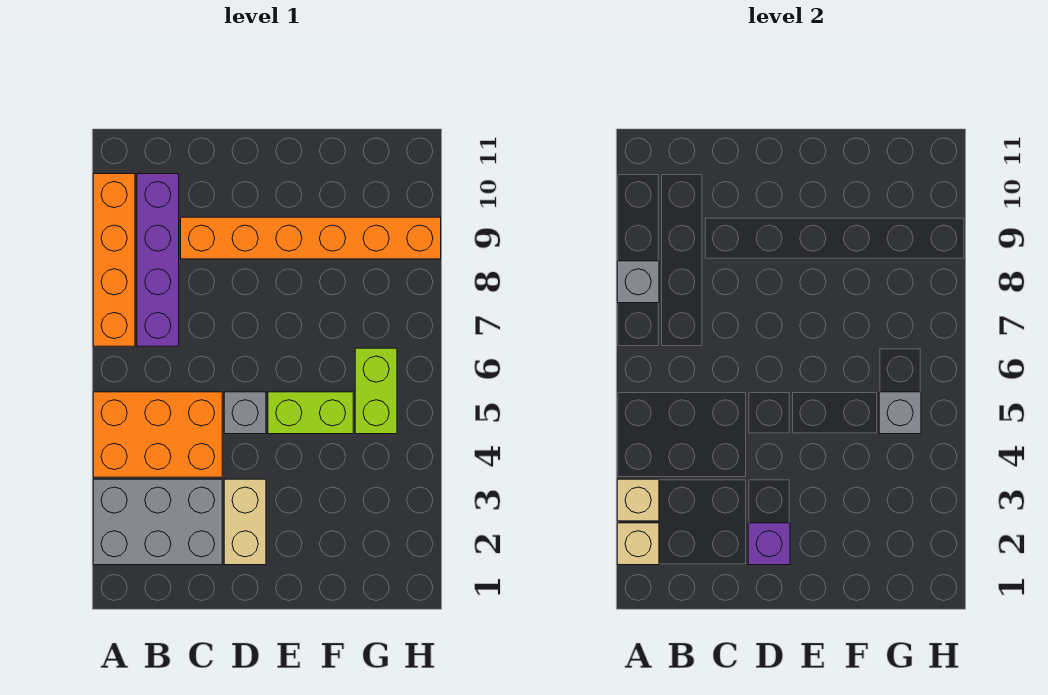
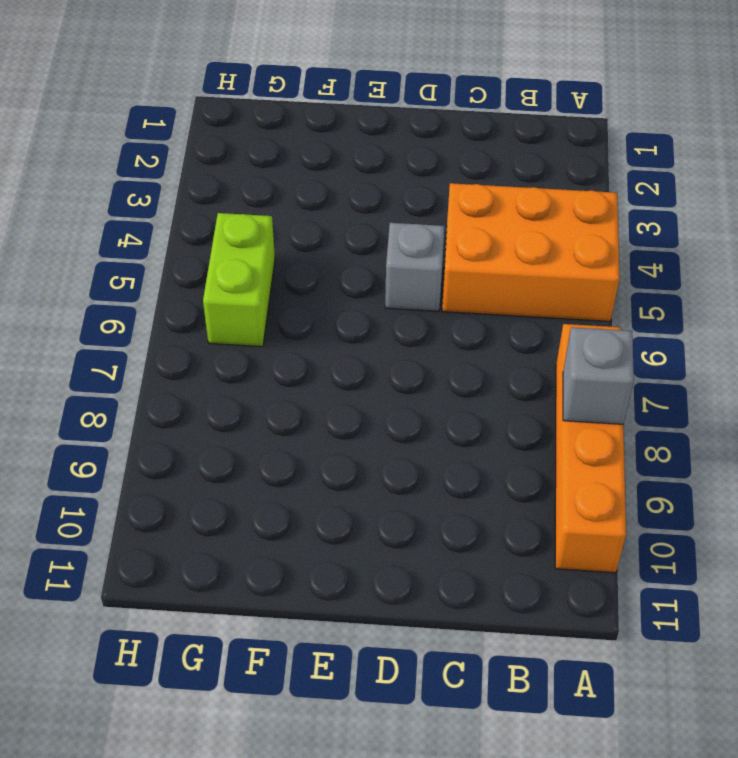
none -> grey 2x3 brick [93,479,222,565]
none -> purple 1x4 brick [137,174,179,346]
none -> orange 1x6 brick [181,217,441,259]

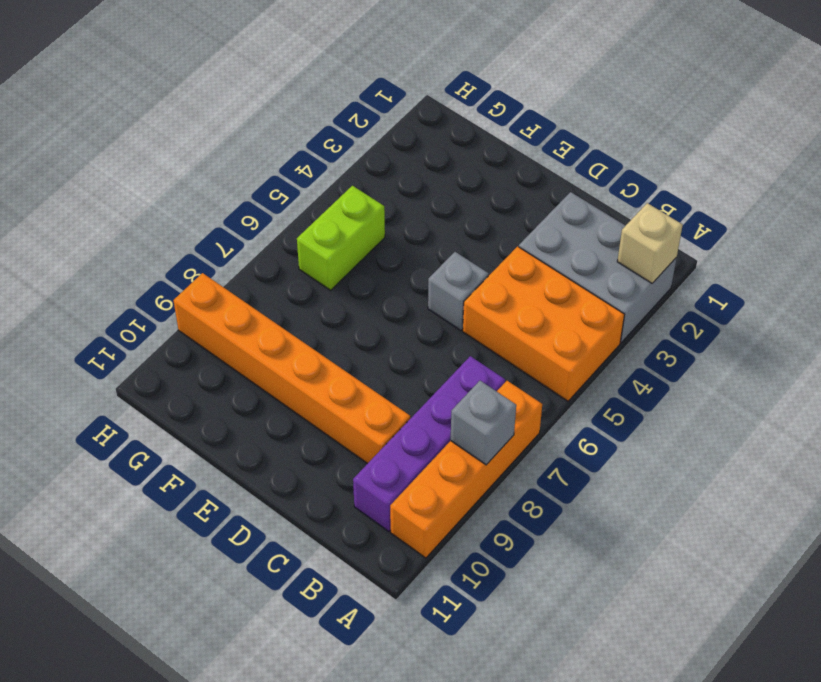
none -> tan 1x2 brick [224,479,266,565]
none -> lime 1x2 brick [268,392,353,434]
none -> tan 1x1 brick [617,479,659,521]

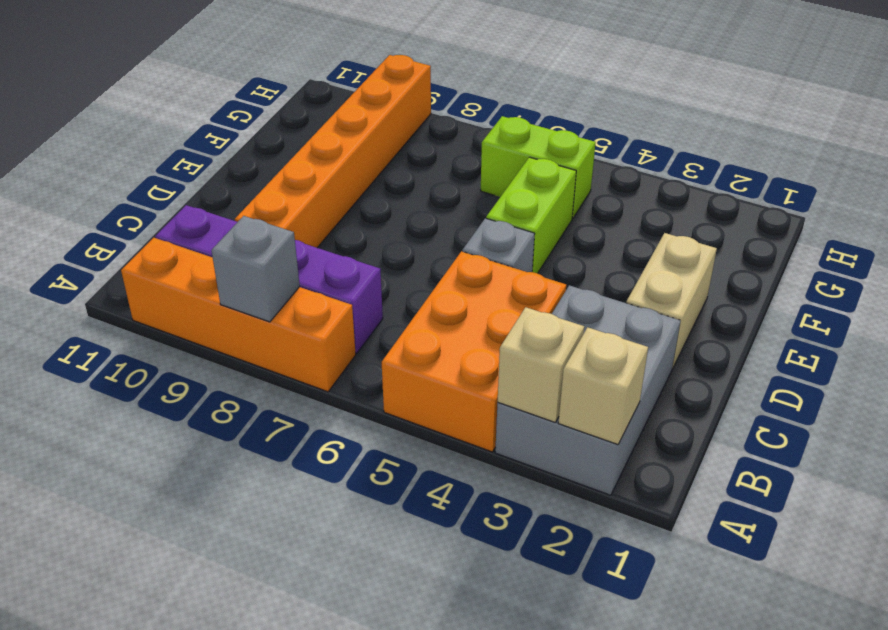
tan 1x2 brick [626,233,717,369] -> tan 1x2 brick turned to [224,479,266,565]
none -> purple 1x1 brick [748,523,790,565]
none -> grey 1x1 brick [879,392,921,434]

